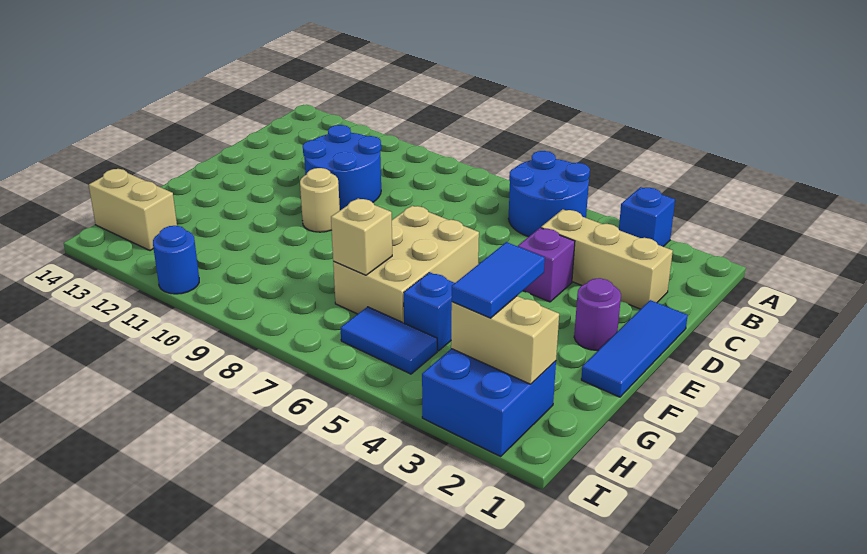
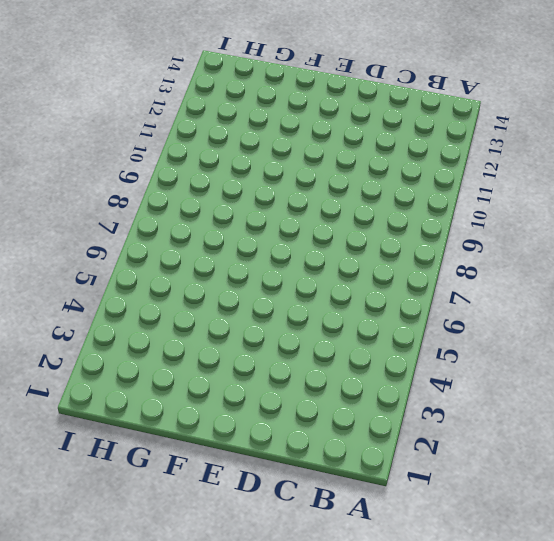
none -> blue 1x1 brick [619,187,675,246]
none -> blue 2x2 round brick [509,151,590,237]
none -> tan 1x3 brick [541,209,673,309]

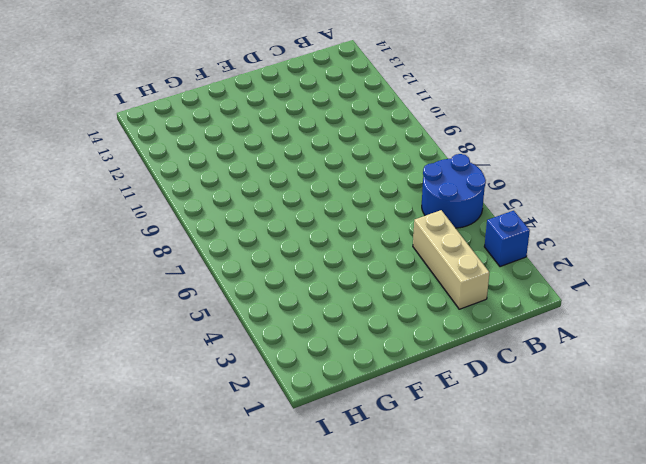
none -> blue 2x2 round brick [303,125,381,210]
none -> blue 1x3 tile [581,300,688,397]
none -> purple 1x1 brick [518,228,575,302]

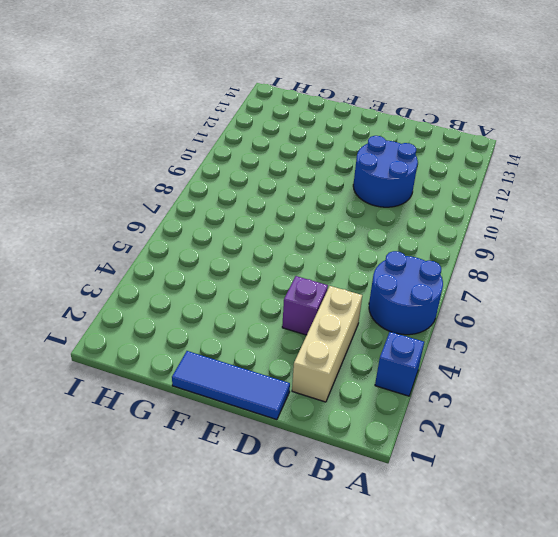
none -> purple 1x1 round brick [574,278,621,351]
none -> tan 2x3 brick [333,206,479,323]
none -> tan 1x1 round brick [300,168,340,232]

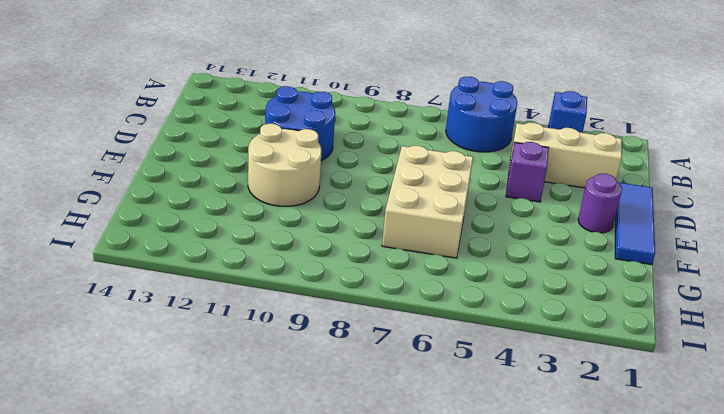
tan 2x2 round brick [248,124,322,206] -> tan 1x1 round brick [300,168,340,232]
none -> blue 1x1 brick [404,272,455,351]
none -> blue 2x2 brick [422,349,556,456]
none -> blue 1x2 tile [341,307,437,374]

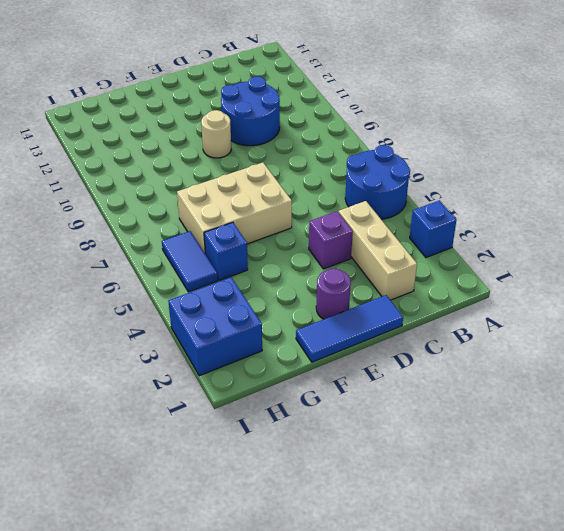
none -> tan 1x2 brick [89,169,177,251]
none -> blue 1x1 round brick [153,226,199,294]
none -> tan 1x1 brick [331,198,392,275]

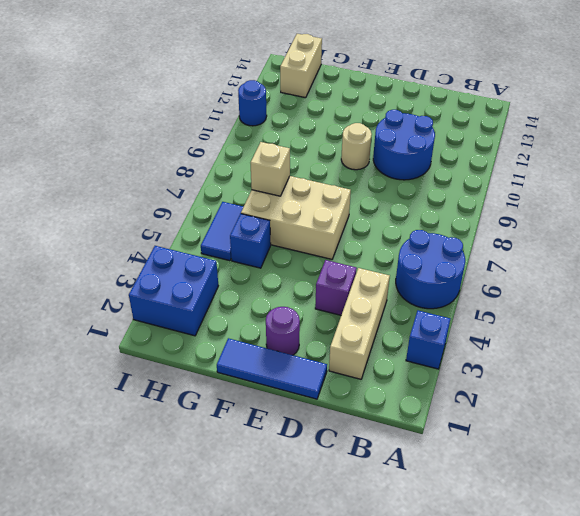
none -> tan 1x2 brick [451,296,559,384]
none -> blue 1x2 tile [452,242,545,318]

